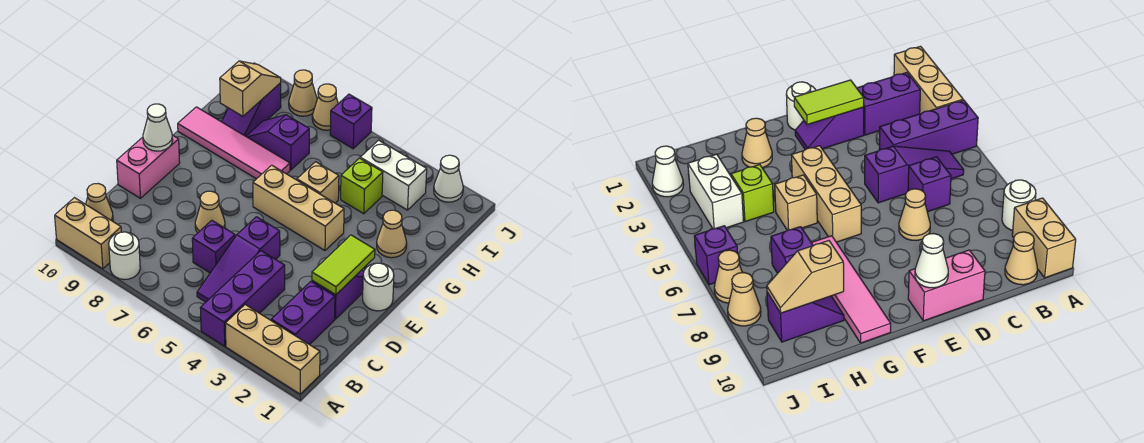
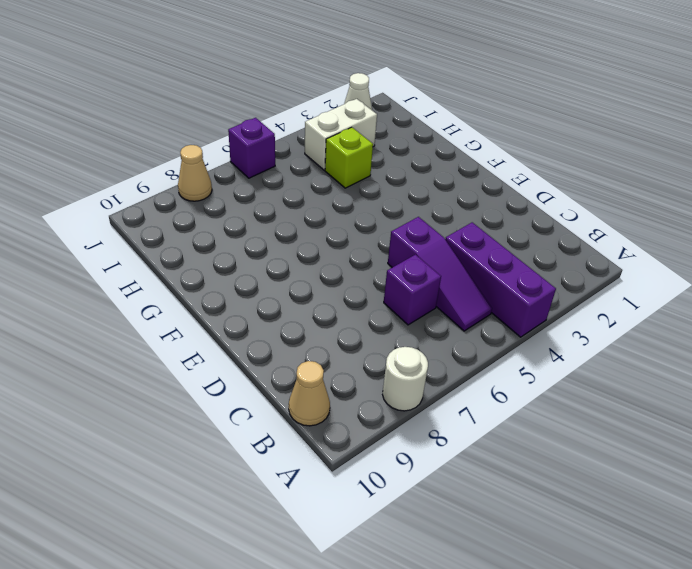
none -> tan 1x3 brick [225,305,320,394]
none -> tan 1x2 brick [55,198,121,269]
none -> purple 1x2 brick [271,282,335,345]

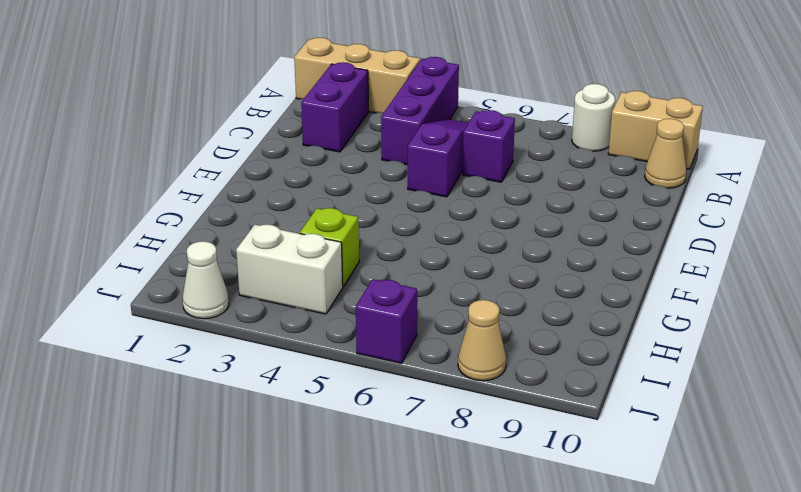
none -> purple 1x2 slope [312,270,364,319]
none -> tan 1x1 cone [195,191,225,233]
none -> pink 1x2 brick [117,135,180,198]

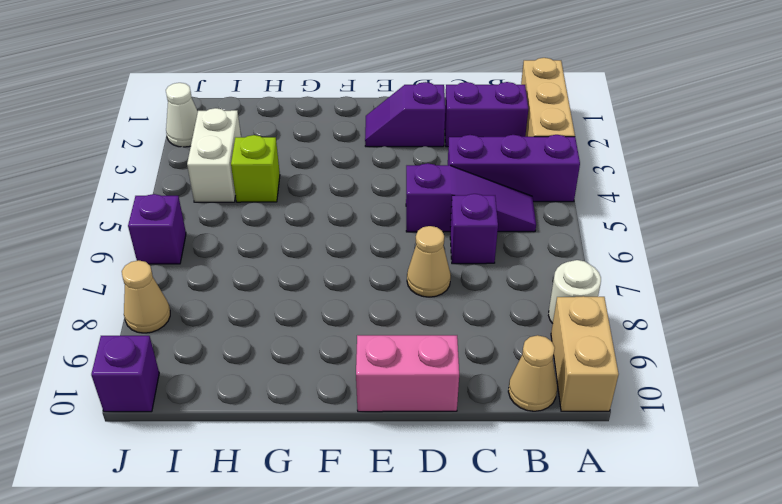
purple 1x1 brick [91,336,159,412] -> none
none -> white 1x1 round brick [363,263,394,311]
none -> tan 1x3 brick [253,165,344,250]
none -> tan 1x1 cone [377,210,407,258]

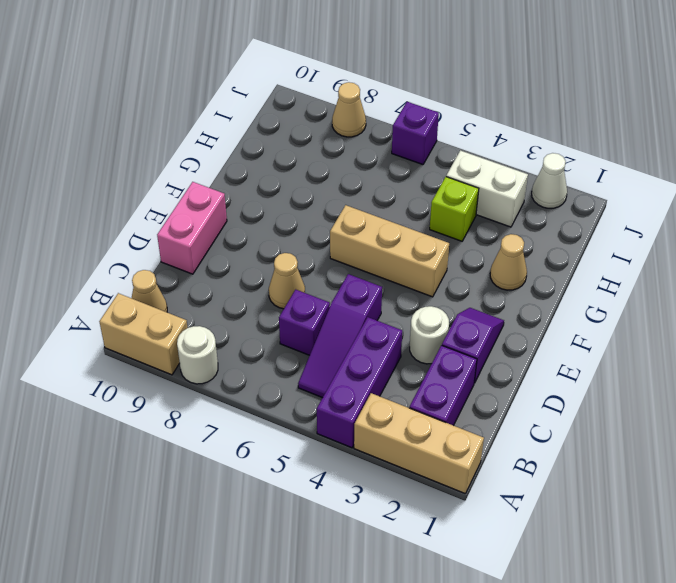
white 1x1 round brick [410,306,449,364] -> white 1x1 round brick moved to [363,263,394,311]
none -> tan 1x1 brick [297,162,339,203]
none -> pink 1x4 tile [178,107,290,179]
none -> purple 1x2 slope [246,115,309,170]

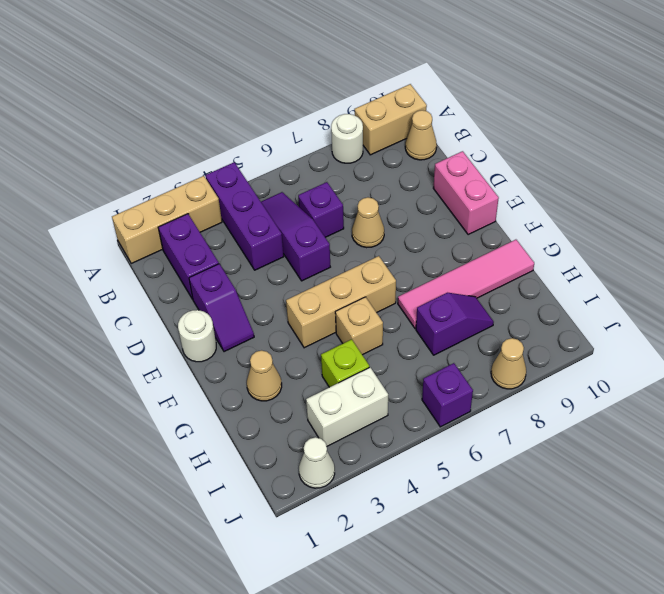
none -> purple 1x2 slope [222,83,281,136]
none -> tan 1x1 cone [312,84,338,130]
none -> lime 1x2 tile [312,235,375,295]

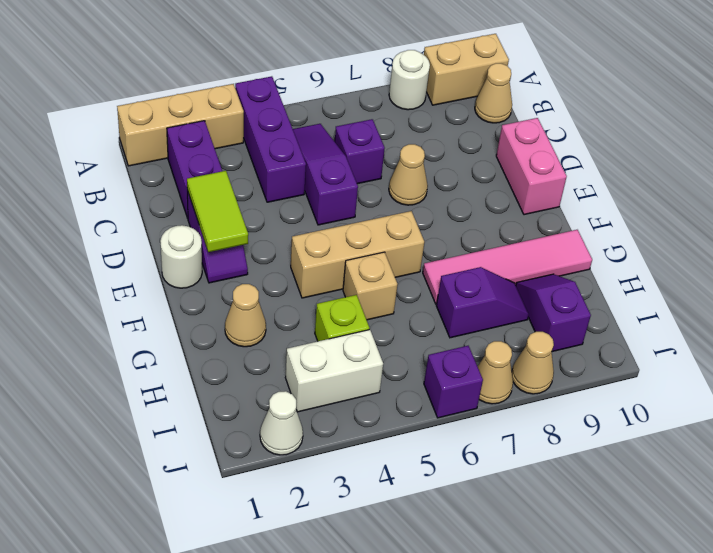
none -> white 1x1 cone [143,104,173,151]
none -> tan 1x2 slope [220,61,281,116]

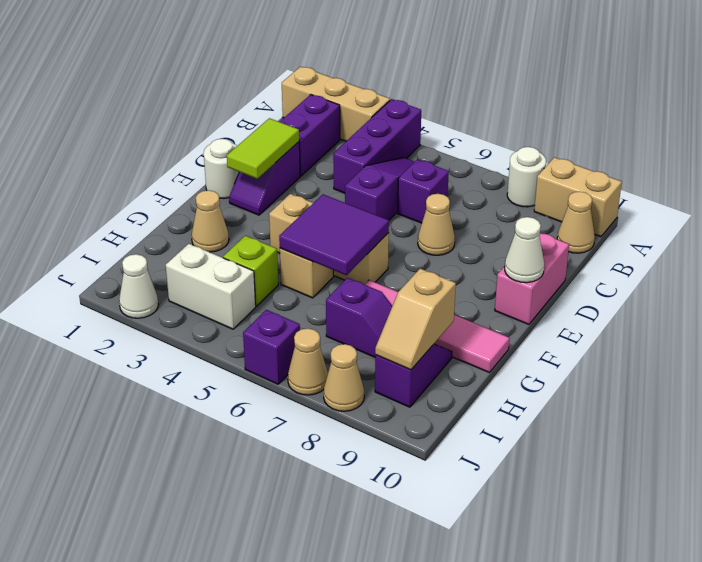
purple 2x2 tile [279,194,389,275] -> none

